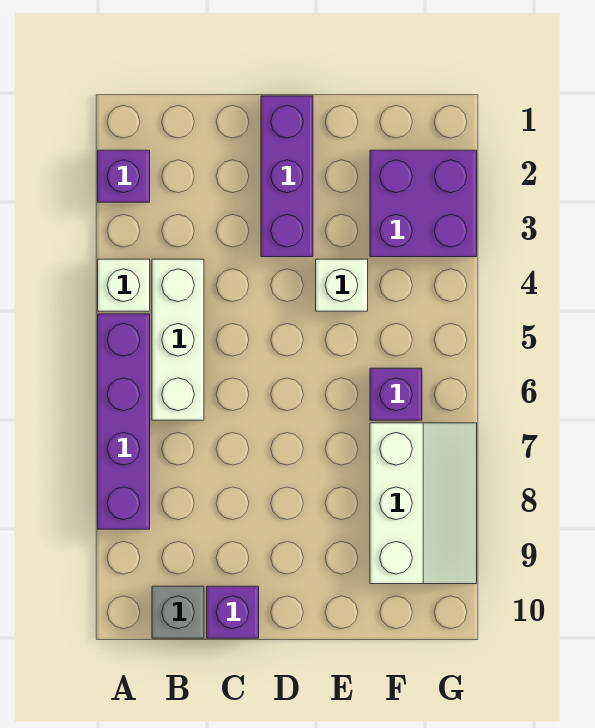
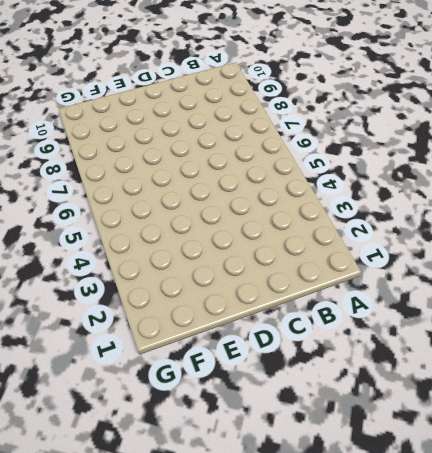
none -> purple 1x1 brick [98,150,150,202]
none -> white 1x1 brick [98,259,150,311]

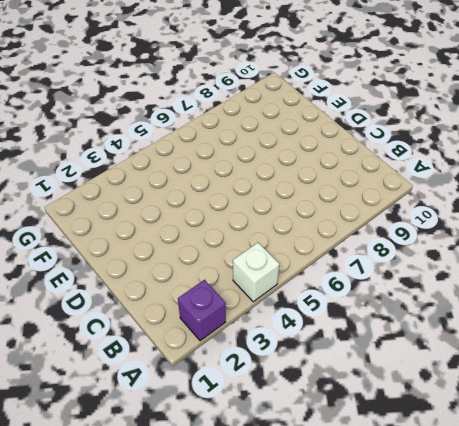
none -> purple 1x4 brick [98,314,150,529]
none -> white 1x3 brick [152,259,204,420]

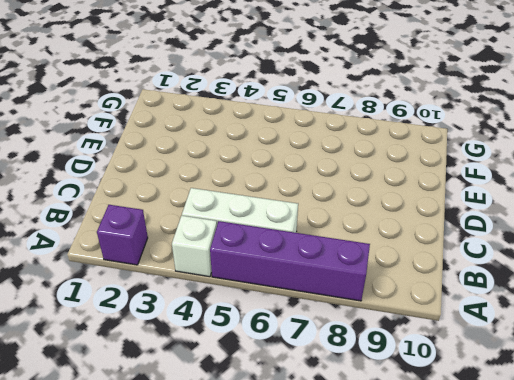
none -> grey 1x1 brick [152,586,204,638]
none -> purple 1x1 brick [207,586,259,638]

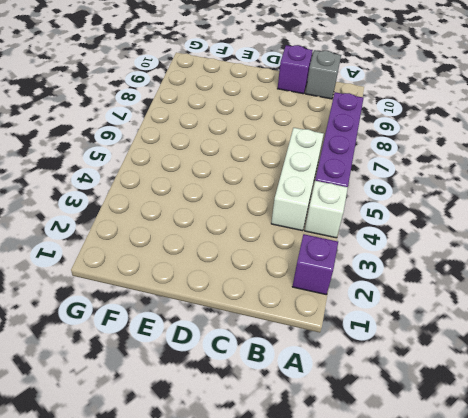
none -> purple 1x3 brick [261,96,313,257]
none -> white 1x1 brick [316,259,368,311]

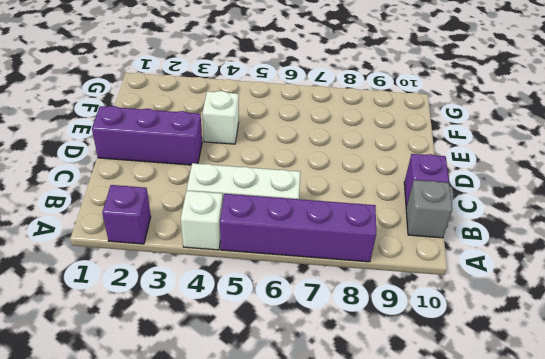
none -> purple 2x2 brick [370,150,477,257]
none -> purple 1x1 brick [370,368,422,420]

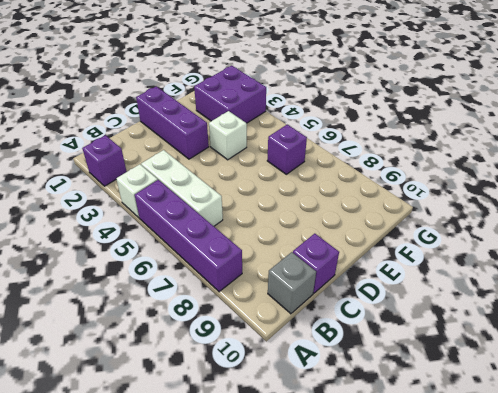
none -> white 2x3 slope [370,423,477,584]

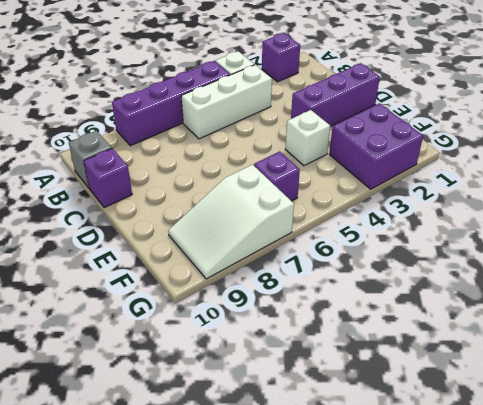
white 2x3 slope [168,165,294,279] -> white 2x3 slope turned to [370,423,477,584]

